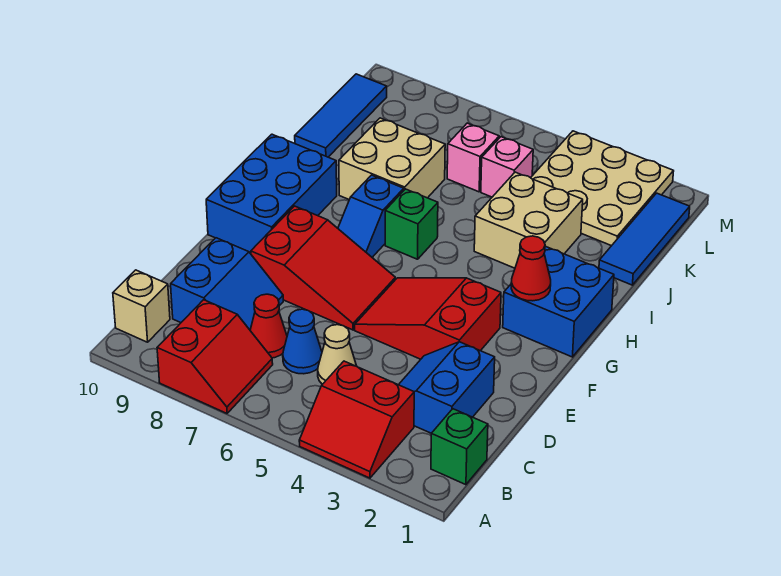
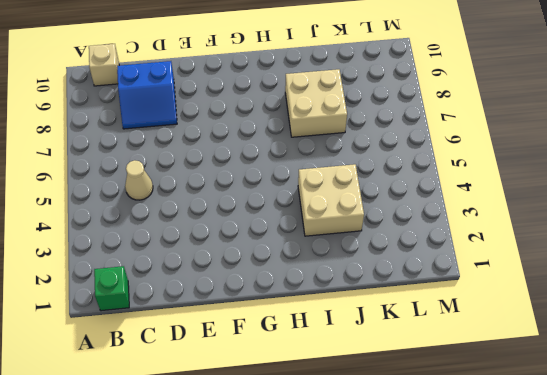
none -> red 2x2 slope [299,361,414,478]
none -> red 2x2 slope [157,300,273,413]
none -> blue 2x2 slope [399,342,495,433]

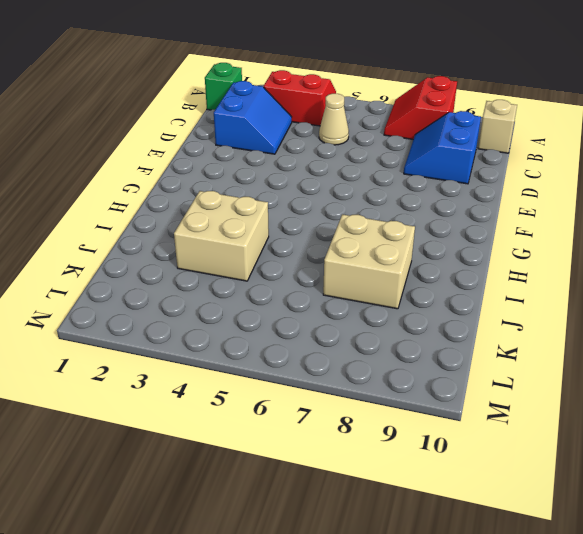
none -> blue 1x1 cone [283,309,322,374]
none -> red 1x1 cone [250,294,287,358]
none -> red 2x3 slope [355,278,501,359]

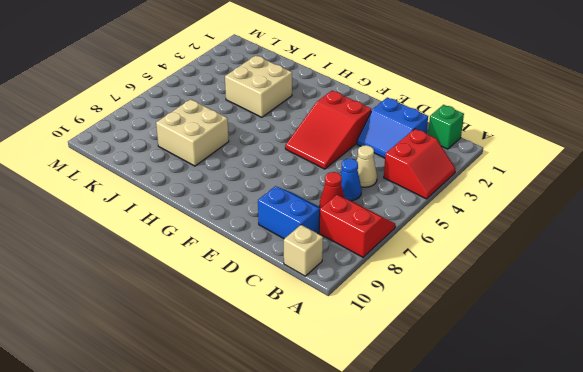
none -> red 2x3 slope [251,206,395,330]
none -> blue 2x3 brick [206,134,337,253]
none -> blue 2x2 brick [503,246,614,357]

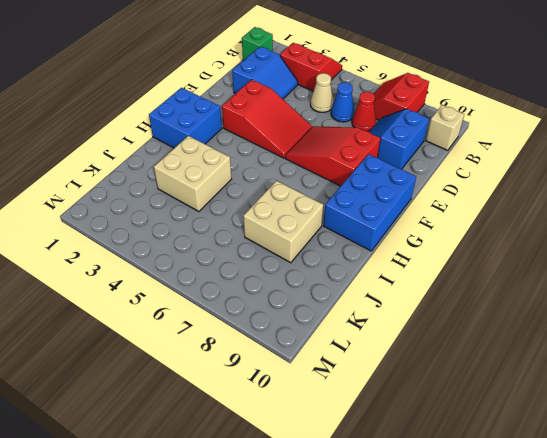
none -> blue 1x2 slope [338,175,404,257]
none -> green 1x1 brick [385,189,438,259]
none -> blue 1x3 tile [599,193,690,285]

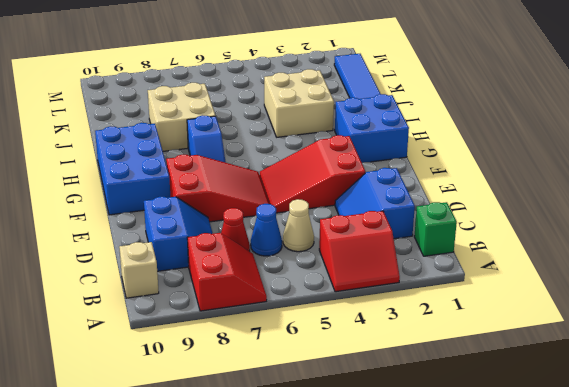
none -> green 1x1 brick [385,189,438,259]
none -> blue 1x3 tile [295,74,387,157]
none -> tan 3x3 plate [531,131,674,246]

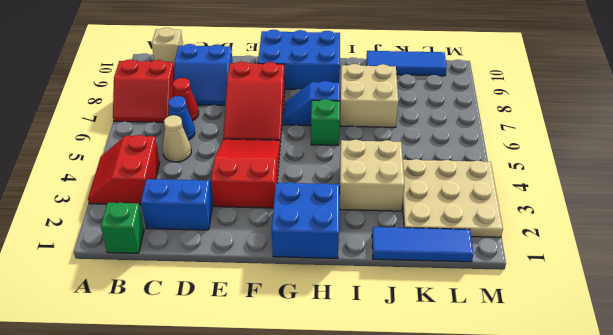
none -> pink 1x1 brick [481,137,533,197]
none -> pink 1x1 brick [447,123,499,192]
none -> red 1x1 cone [511,236,551,301]

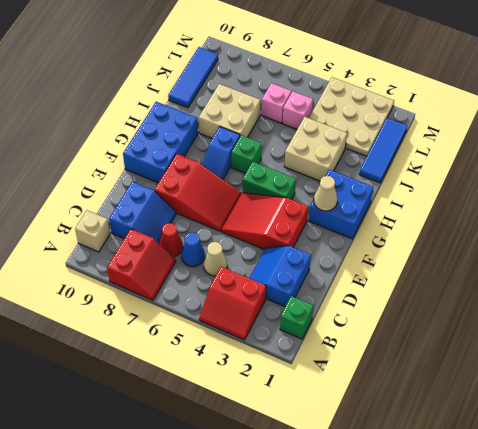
tan 1x1 cone [314,176,338,211] -> red 1x1 cone [511,236,551,301]
green 1x2 brick [243,162,296,200] -> none

